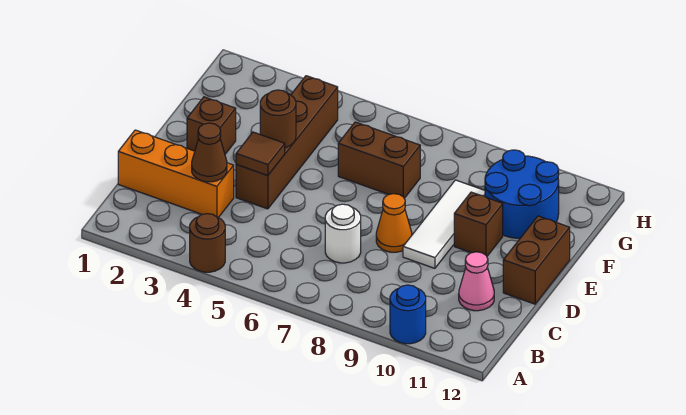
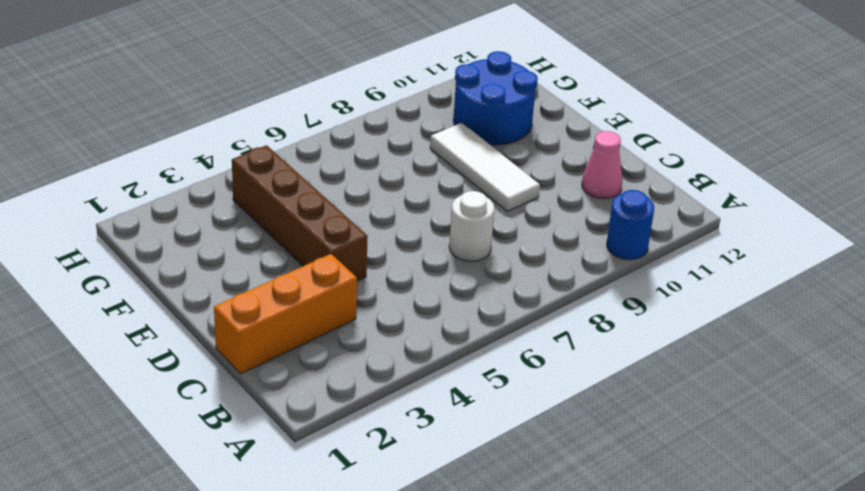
none -> brown 1x1 round brick [190,214,225,272]
none -> orange 1x1 cone [376,194,412,252]
none -> brown 1x2 brick [503,216,570,304]

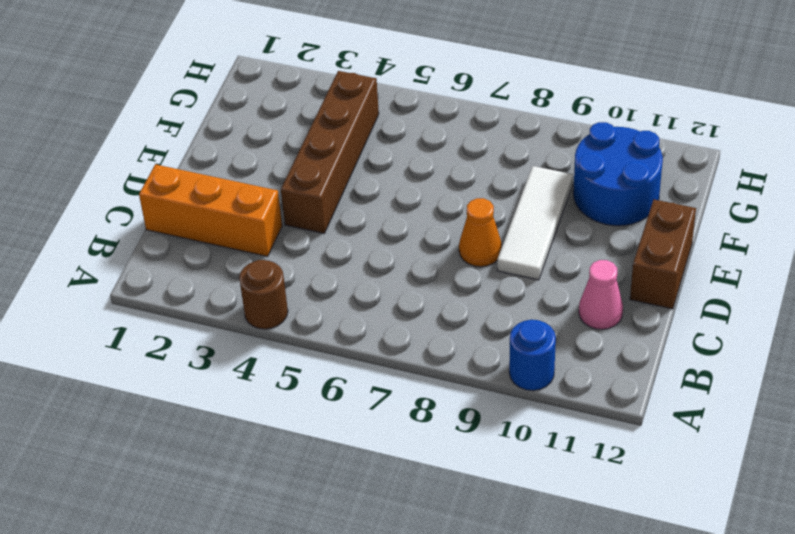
none -> white 1x1 round brick [325,204,361,263]
none -> brown 1x1 brick [187,97,236,154]
none -> brown 1x1 brick [454,192,503,256]

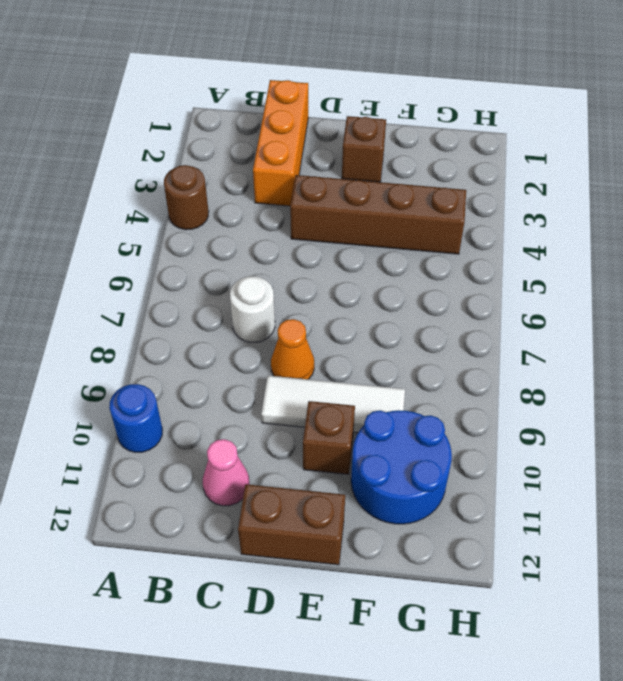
none -> brown 1x2 brick [338,122,420,198]
none -> brown 1x1 cone [192,123,227,182]
none -> brown 1x1 tile [236,132,285,176]

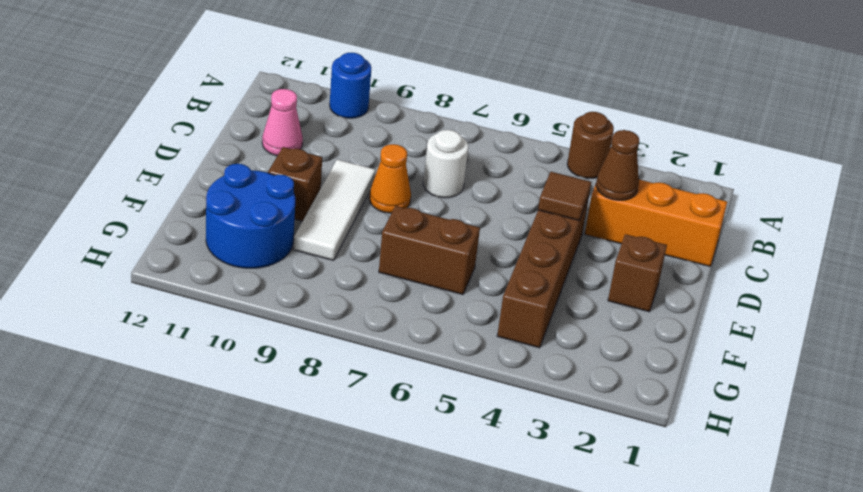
none -> brown 1x2 brick [503,216,570,304]
none -> brown 1x1 round brick [260,90,296,148]

